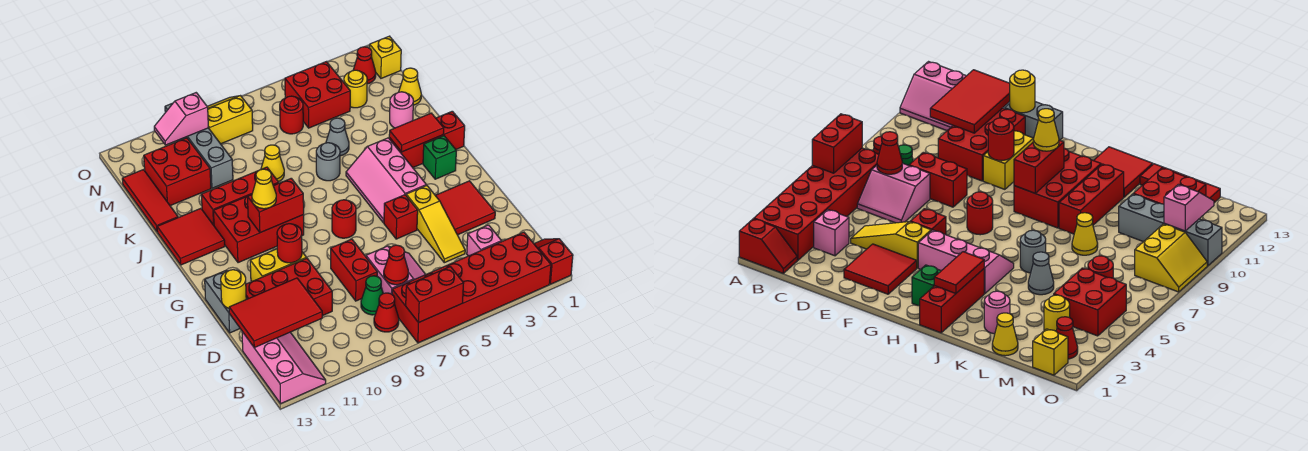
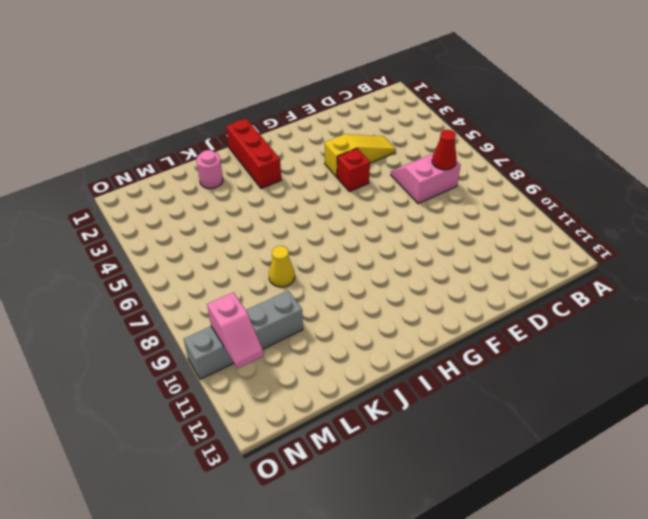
none -> red 1x2 slope [534,239,573,284]
none -> red 2x6 brick [392,232,551,343]
none -> pink 2x3 slope [242,332,326,404]
none -> red 1x1 cone [374,293,399,332]

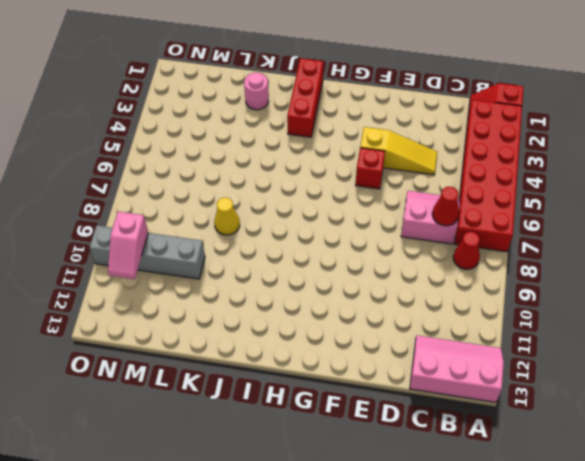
none -> pink 1x1 brick [467,225,502,256]
none -> green 1x1 cone [361,276,383,315]
none -> red 1x2 brick [331,239,377,301]
none -> red 2x3 brick [246,258,332,316]

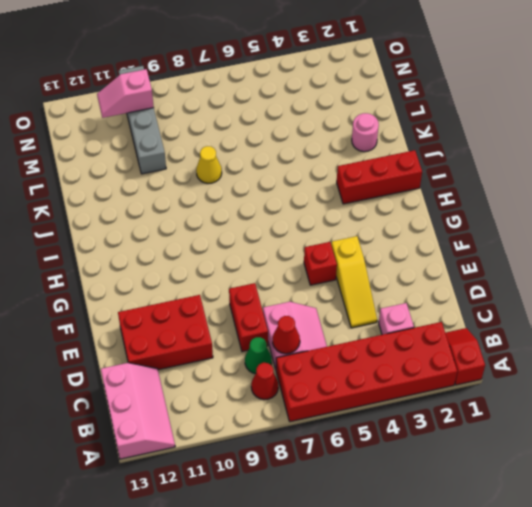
none -> red 2x2 tile [435,181,495,235]
none -> grey 1x2 brick [205,270,247,333]
none -> yellow 1x2 brick [250,249,307,281]
none -> pink 2x3 slope [346,138,426,223]

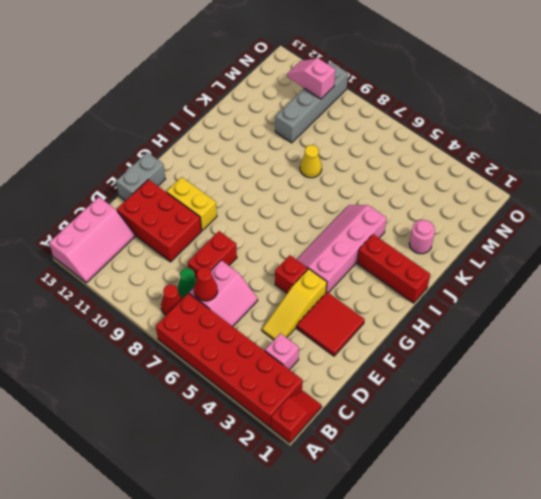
pink 2x4 slope [296,205,387,293] -> pink 2x3 slope [346,138,426,223]
none -> red 1x1 round brick [332,200,356,238]
none -> green 1x1 brick [423,136,456,179]
none -> red 2x3 brick [214,196,304,263]
none -> red 2x2 tile [157,208,225,265]

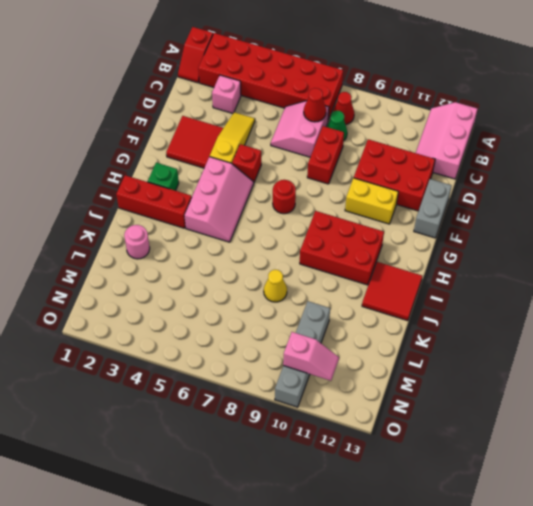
none -> grey 1x1 round brick [316,143,340,181]
none -> red 1x3 brick [201,167,279,225]
none -> grey 1x1 cone [326,118,349,156]
none -> red 1x3 tile [122,170,178,232]

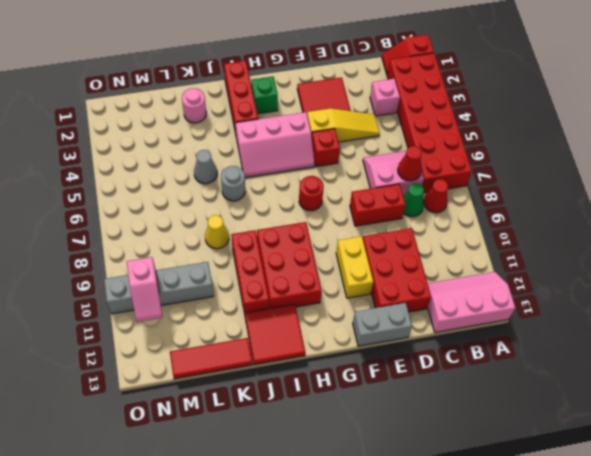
none -> yellow 1x1 cone [399,68,421,105]
none -> red 2x2 brick [144,138,211,206]
none -> yellow 1x1 round brick [344,70,367,108]
none -> red 2x2 brick [285,62,350,128]

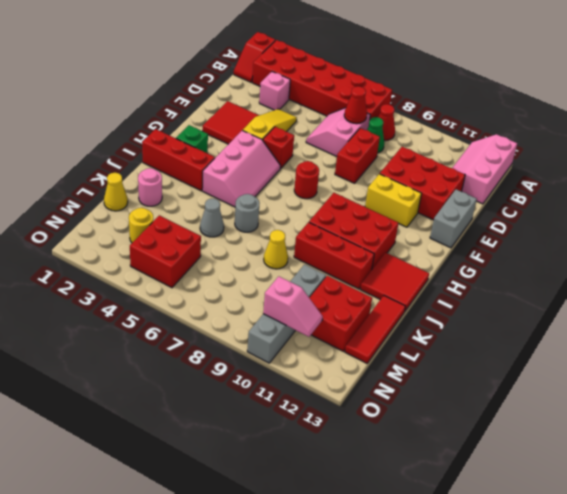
none -> red 1x1 round brick [280,96,303,134]
none -> yellow 1x1 brick [370,36,401,78]
none -> red 1x1 cone [353,47,376,84]
none -> yellow 2x2 slope [207,96,253,144]

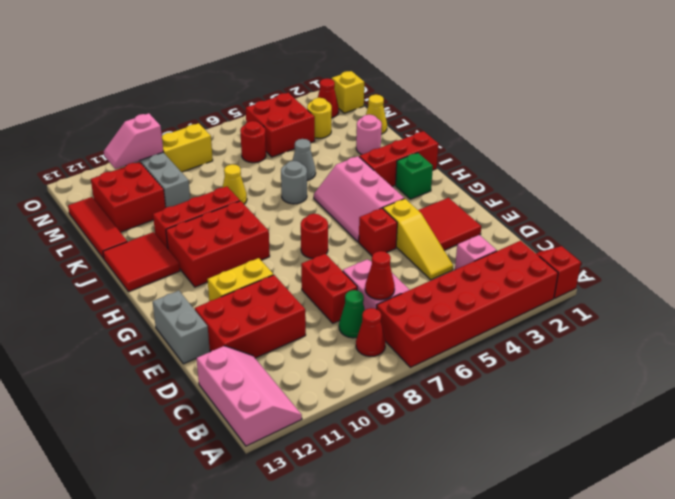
none -> red 1x2 brick [406,267,464,323]
none -> red 2x3 tile [229,278,322,348]
none -> yellow 1x1 round brick [221,270,246,308]
none -> red 1x1 round brick [277,224,302,263]

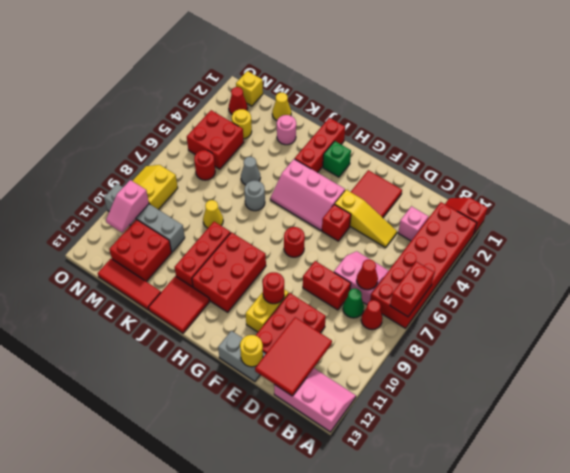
none -> red 1x2 brick [248,178,304,233]
none -> red 1x2 tile [389,113,444,152]
none -> yellow 1x1 cone [252,169,276,209]

